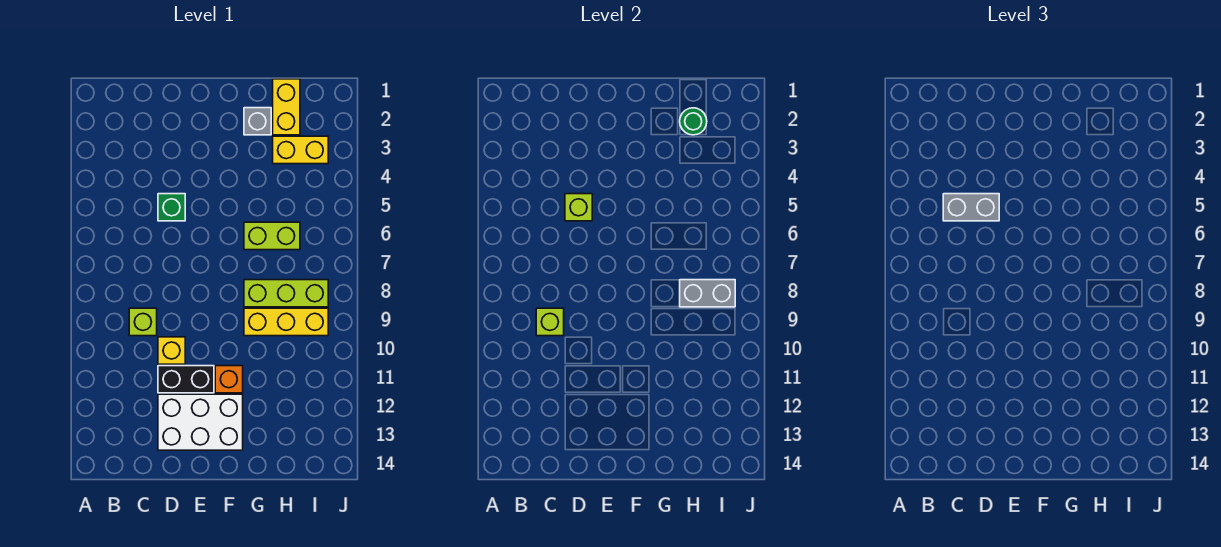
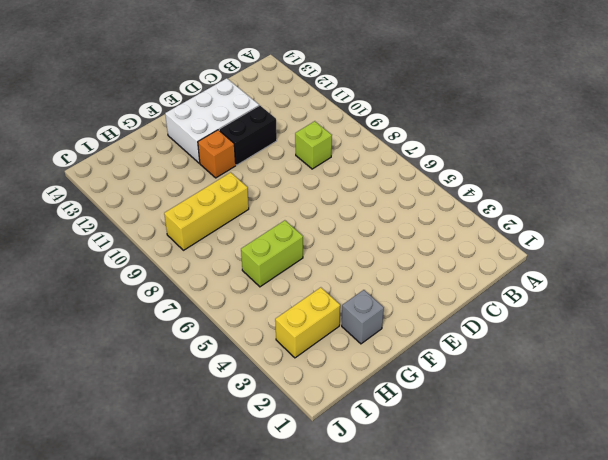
none -> green 1x1 brick [158,194,185,221]
none -> yellow 1x1 brick [158,337,185,364]
none -> lime 1x3 brick [244,280,328,307]

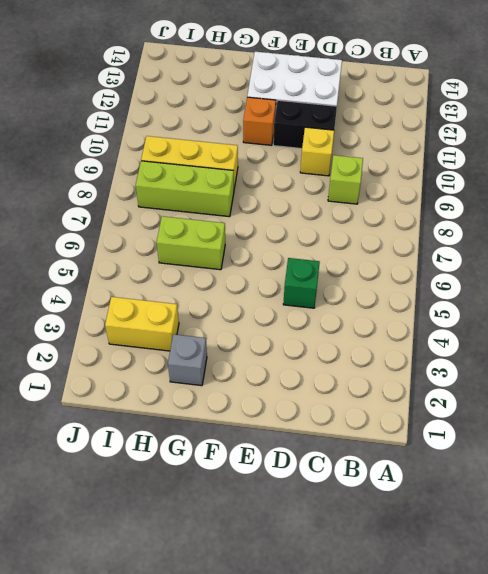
none -> yellow 1x2 brick [273,79,300,135]
none -> lime 1x1 brick [536,308,564,336]
none -> lime 1x1 brick [565,194,592,221]

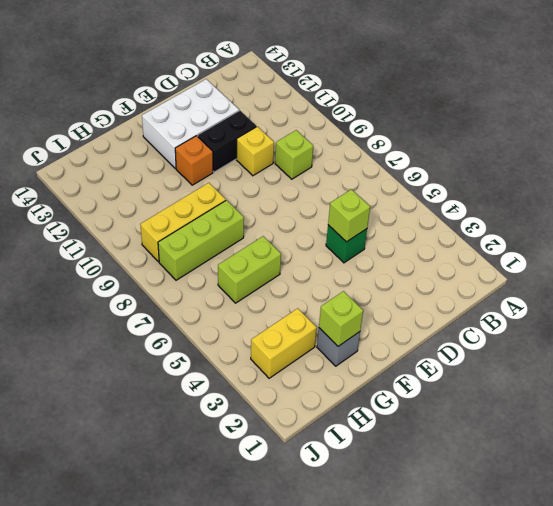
lime 1x1 brick [319,291,363,346] -> lime 1x1 brick moved to [536,308,564,336]
none -> yellow 1x2 brick [273,79,300,135]
none -> green 1x1 round brick [680,108,707,135]
none -> grey 1x2 brick [680,280,735,307]

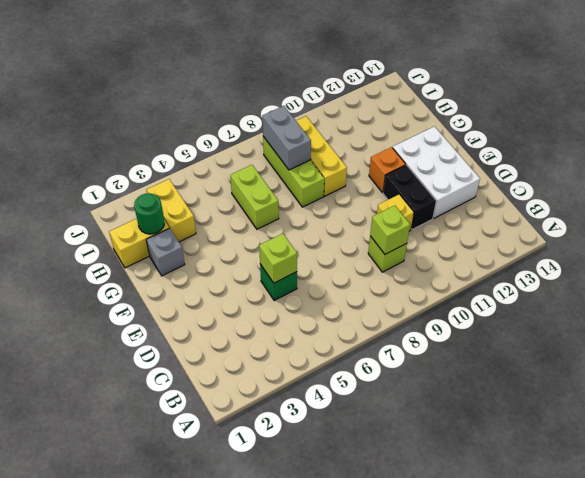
none -> grey 1x2 brick [943,194,999,221]

